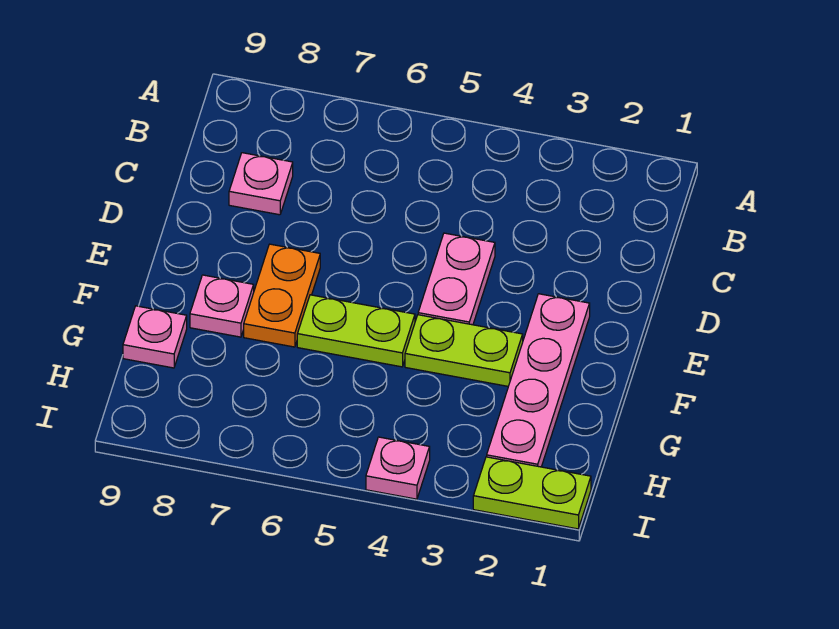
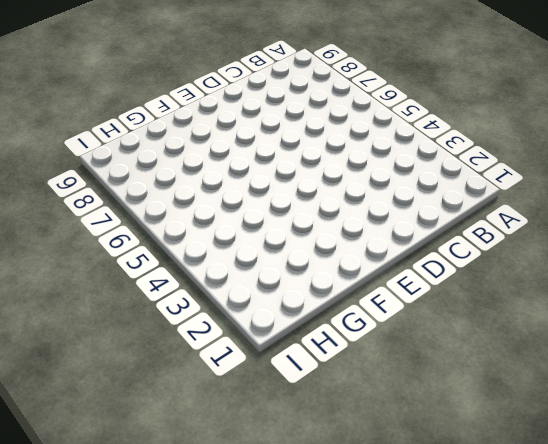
none -> pink 1x1 plate [229,153,293,215]
none -> pink 1x2 plate [418,233,495,325]

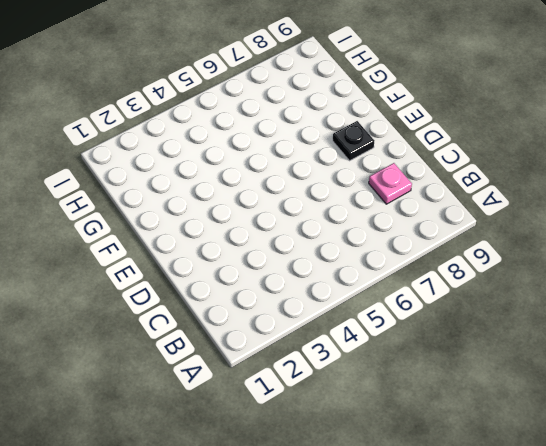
black 1x1 plate [333,121,374,161] -> none
none -> pink 1x2 plate [418,233,495,325]
none -> pink 1x4 plate [487,294,590,467]

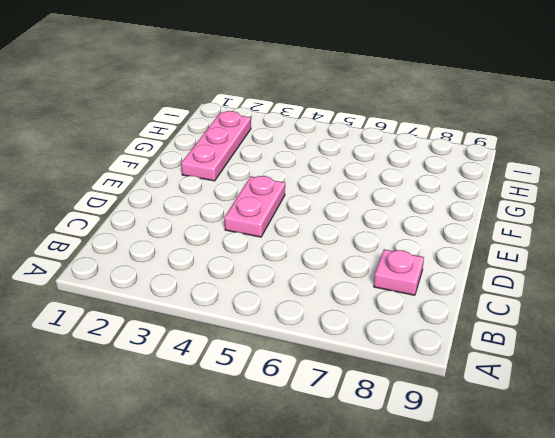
pink 1x3 plate [181,111,251,181] -> pink 1x4 plate [487,294,590,467]
none -> orange 1x2 plate [244,244,320,347]
none -> lime 1x2 plate [405,315,523,386]

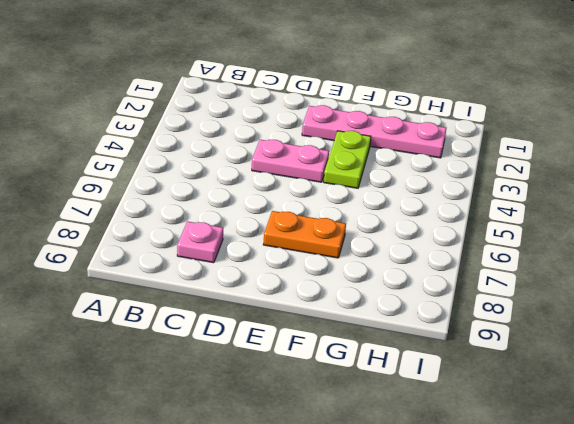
none -> lime 1x2 plate [297,295,415,367]
none -> pink 1x1 plate [190,275,254,337]

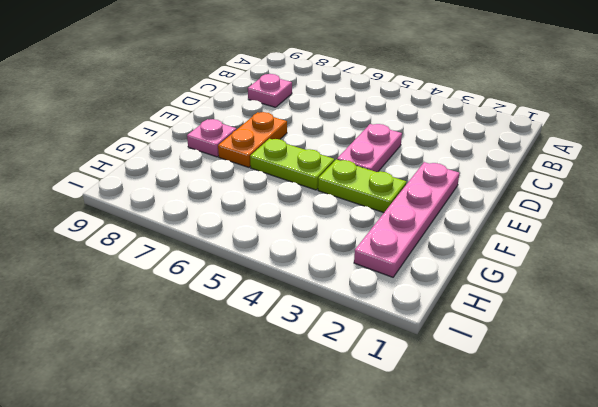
none -> pink 1x1 plate [123,306,187,368]
none -> lime 1x2 plate [473,457,591,529]

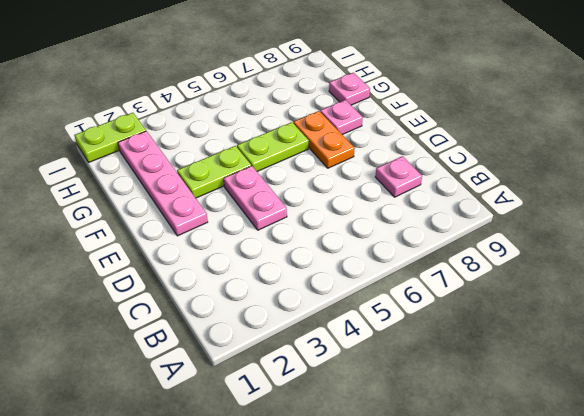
none -> pink 1x1 plate [366,437,430,499]

